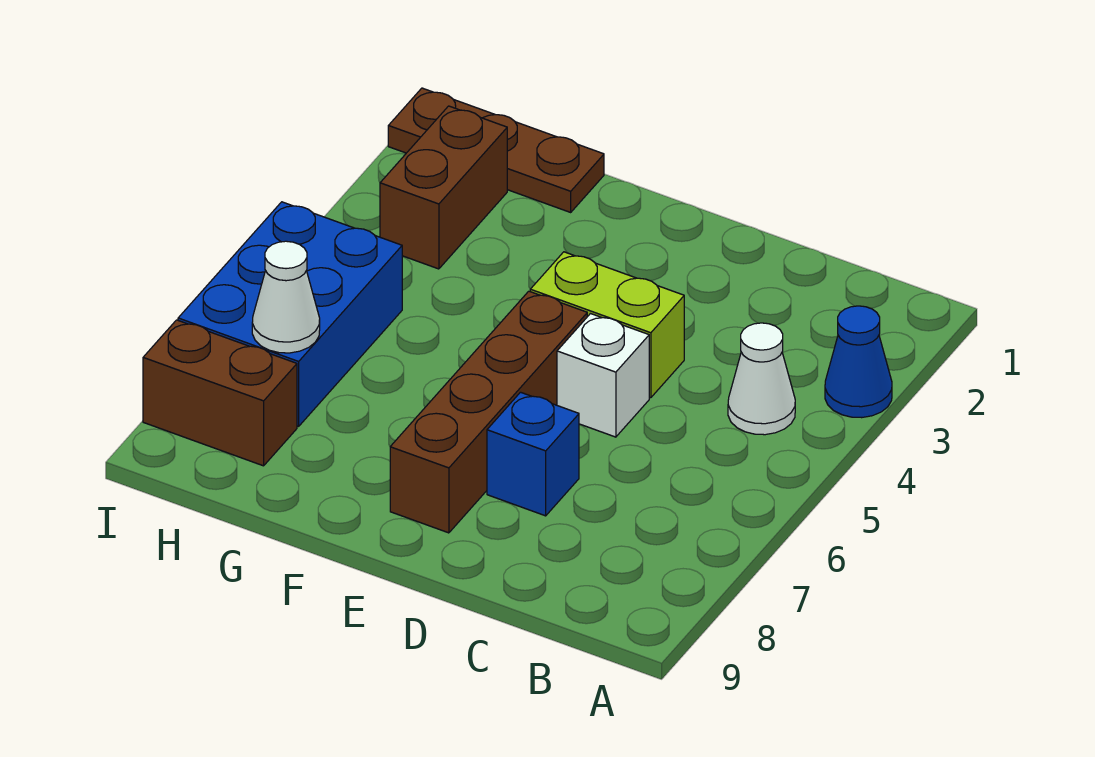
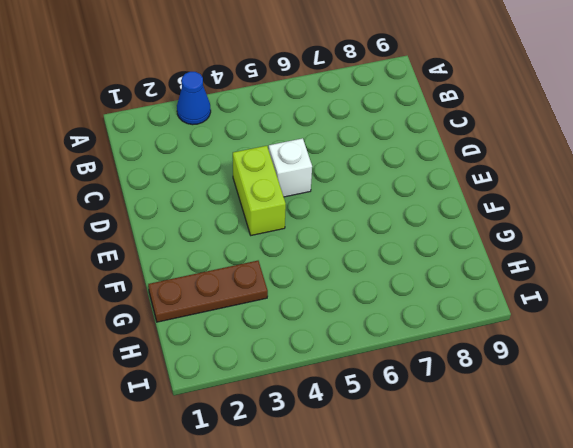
brown 1x3 plate [148,261,268,322] -> brown 1x3 plate turned to [388,88,604,212]
none -> white 1x1 cone [728,323,795,435]
none -> blue 1x1 brick [487,392,579,516]

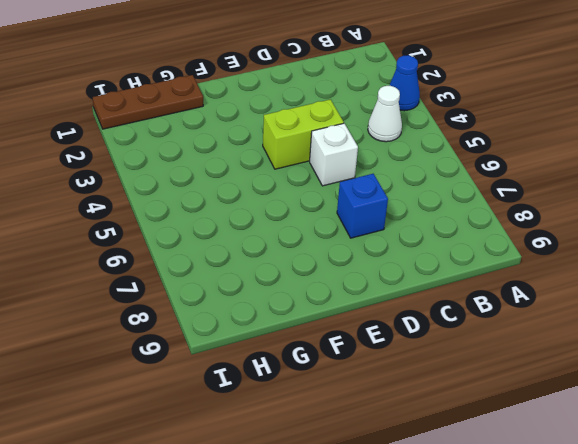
none -> brown 1x4 brick [390,291,587,533]
none -> brown 1x2 brick [380,106,507,269]

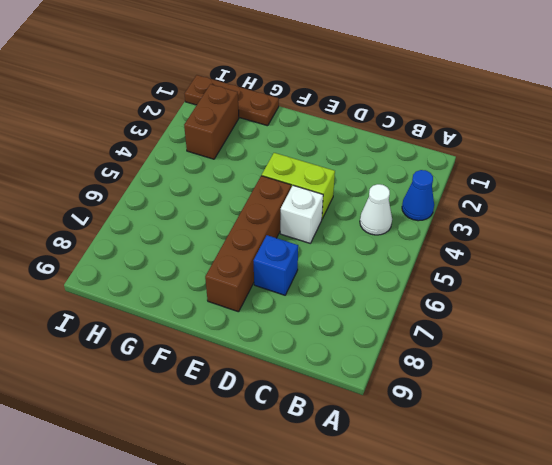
none -> blue 2x3 brick [178,202,402,426]
none -> brown 1x2 brick [143,320,297,466]

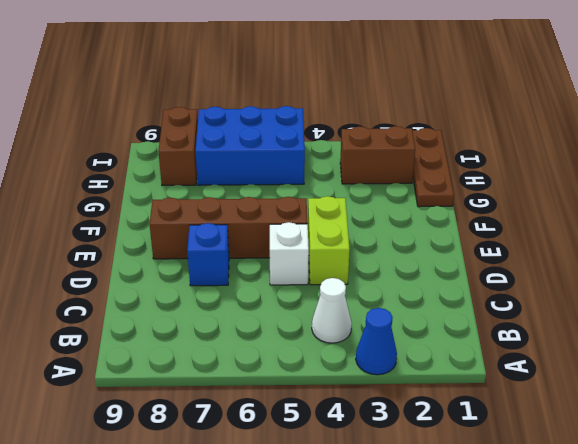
none -> white 1x1 cone [252,241,320,353]

